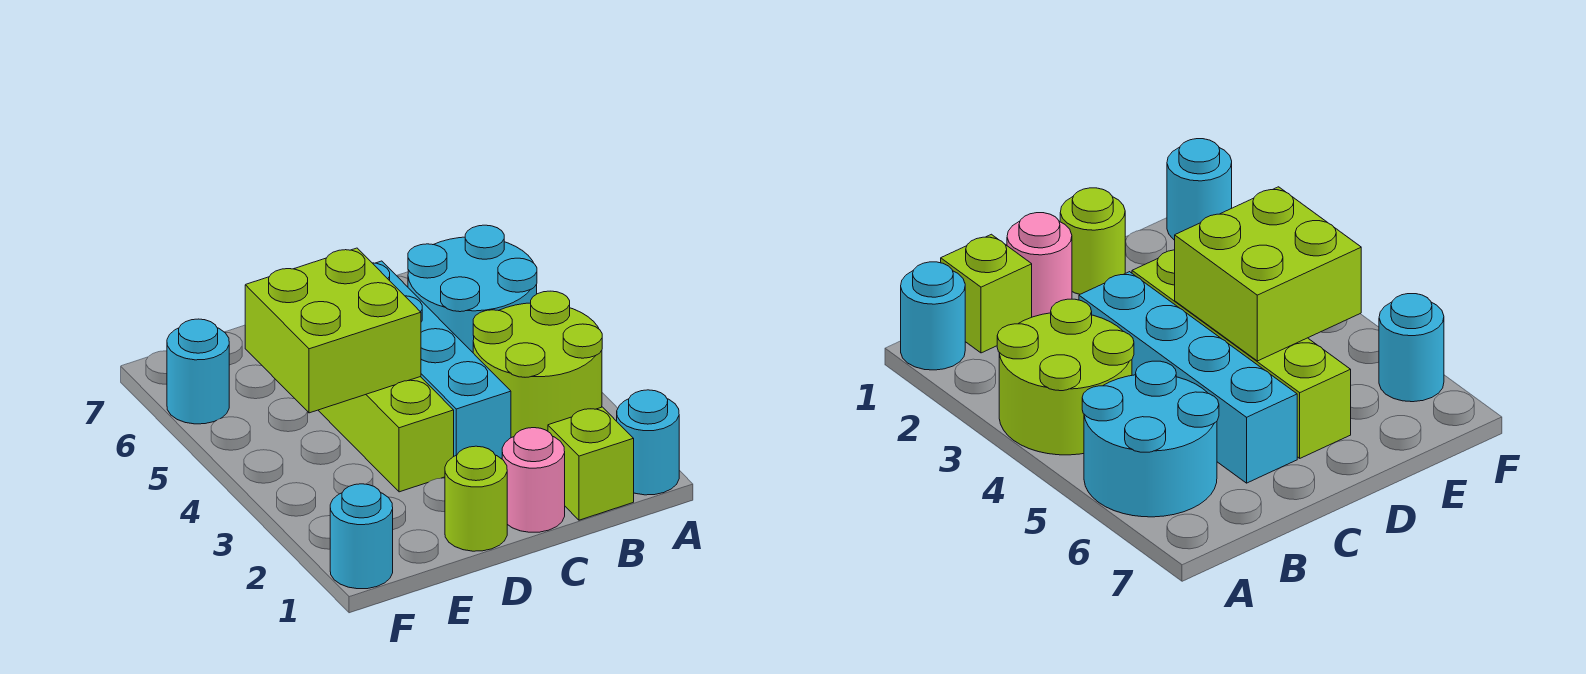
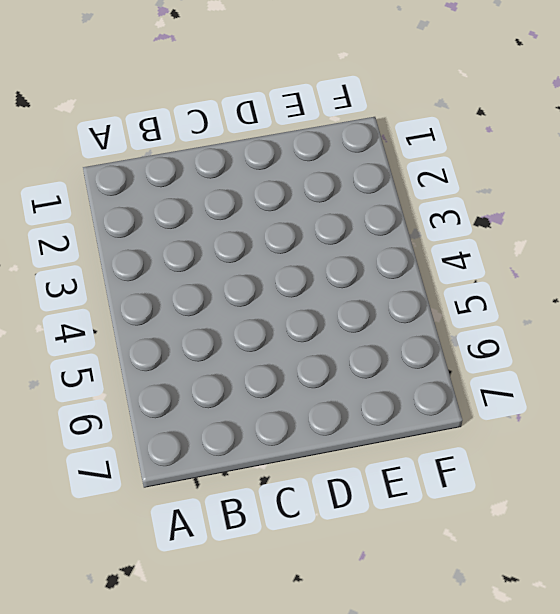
none -> cyan 1x1 round brick [617,390,679,495]
none -> lime 2x2 round brick [473,291,602,438]

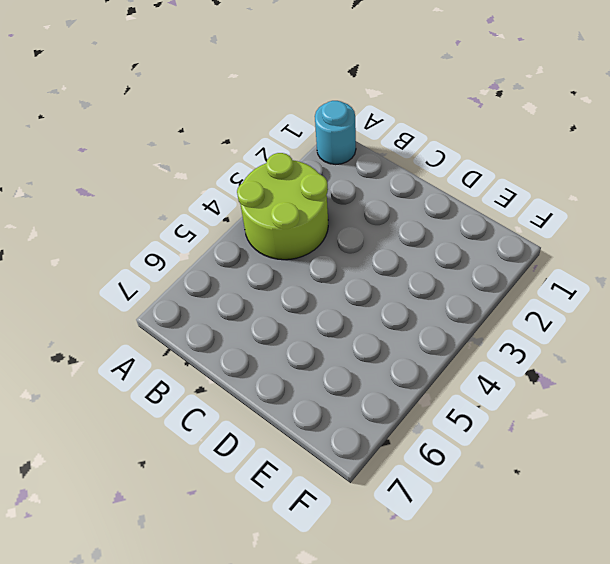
none -> cyan 2x2 round brick [408,225,537,352]
none -> lime 1x1 brick [548,407,634,520]

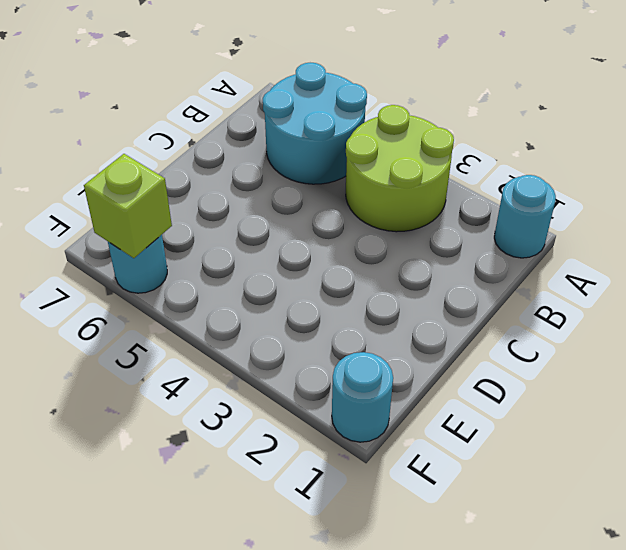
lime 1x1 brick [84,154,172,258] -> lime 1x1 brick moved to [548,407,634,520]
none -> pink 1x1 round brick [502,428,565,532]
none -> cyan 1x4 brick [373,261,511,458]

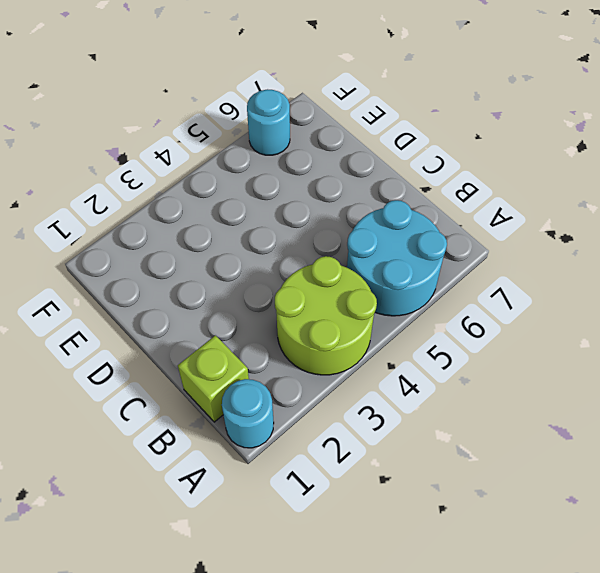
none -> pink 1x1 round brick [502,428,565,532]
none -> cyan 1x4 brick [373,261,511,458]

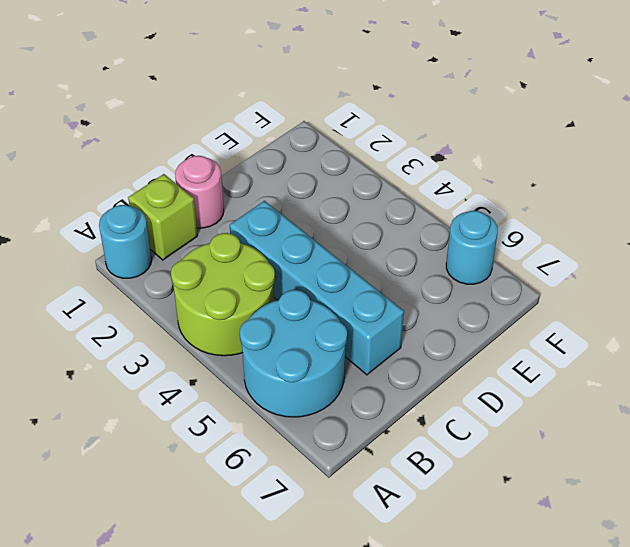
none -> lime 1x1 round brick [445,446,507,551]
none -> lime 1x4 brick [318,377,454,492]

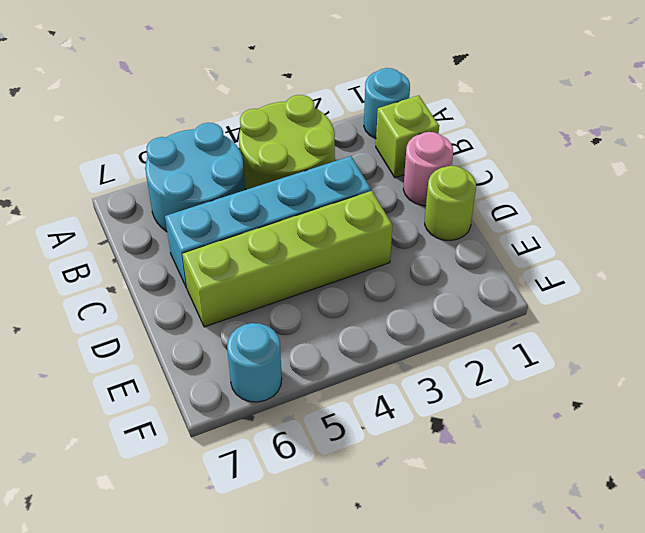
none -> cyan 1x1 round brick [330,484,393,589]
none -> lime 2x2 brick [245,248,421,413]

